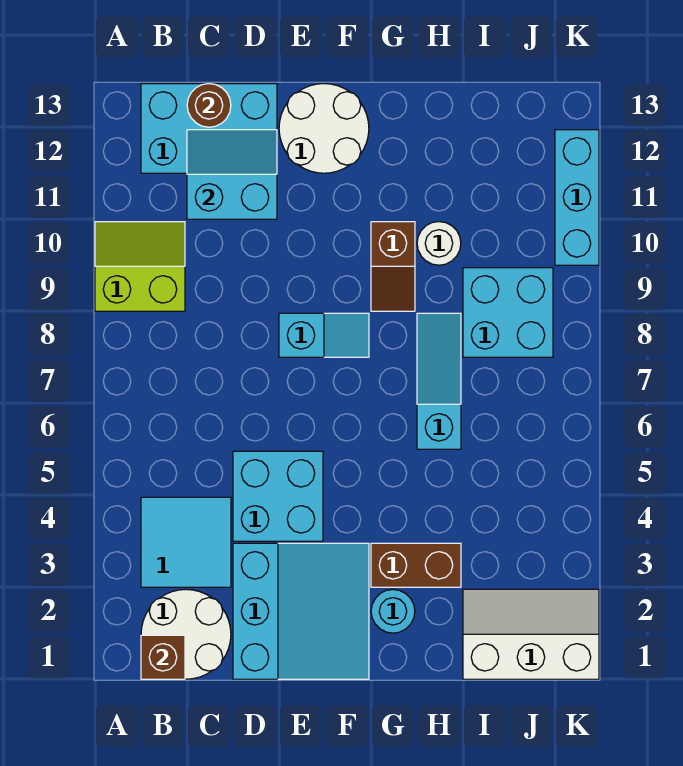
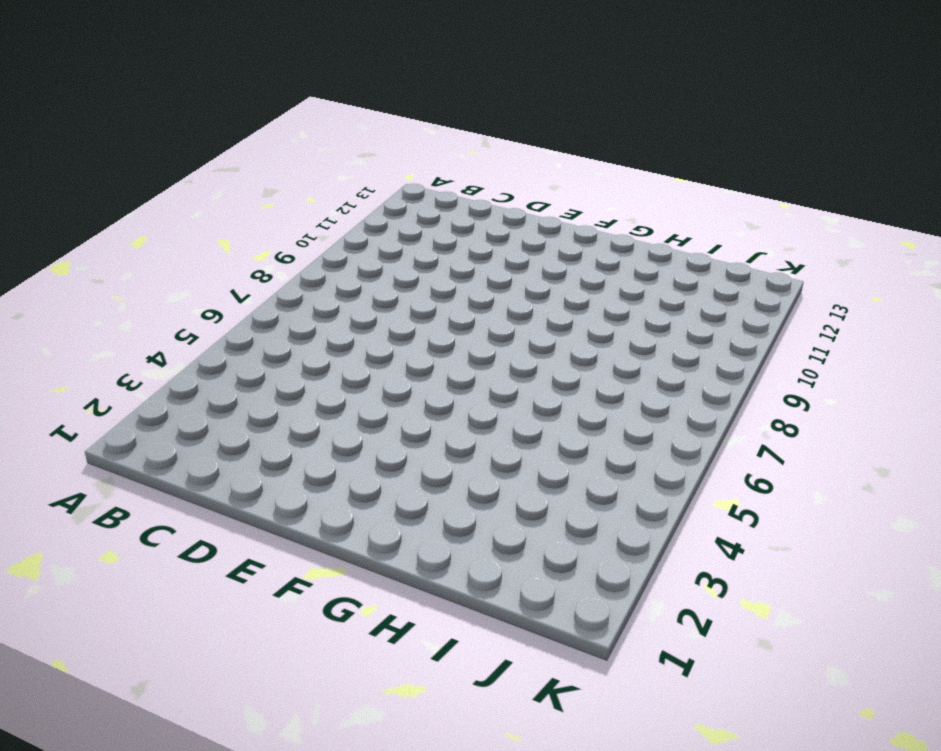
none -> lime 2x2 slope [95,222,185,311]
none -> white 2x2 round brick [141,589,231,679]
none -> cyan 2x2 tile [141,497,231,587]

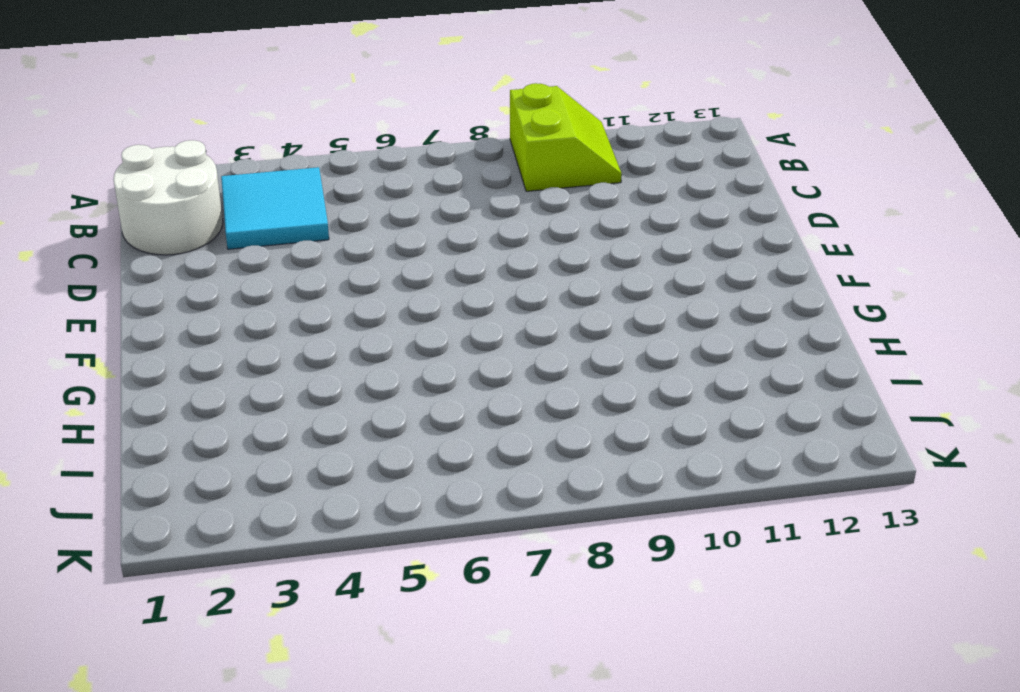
none -> cyan 2x3 brick [141,84,277,173]
none -> cyan 3x3 slope [233,543,369,679]
none -> cyan 2x2 brick [233,451,323,541]

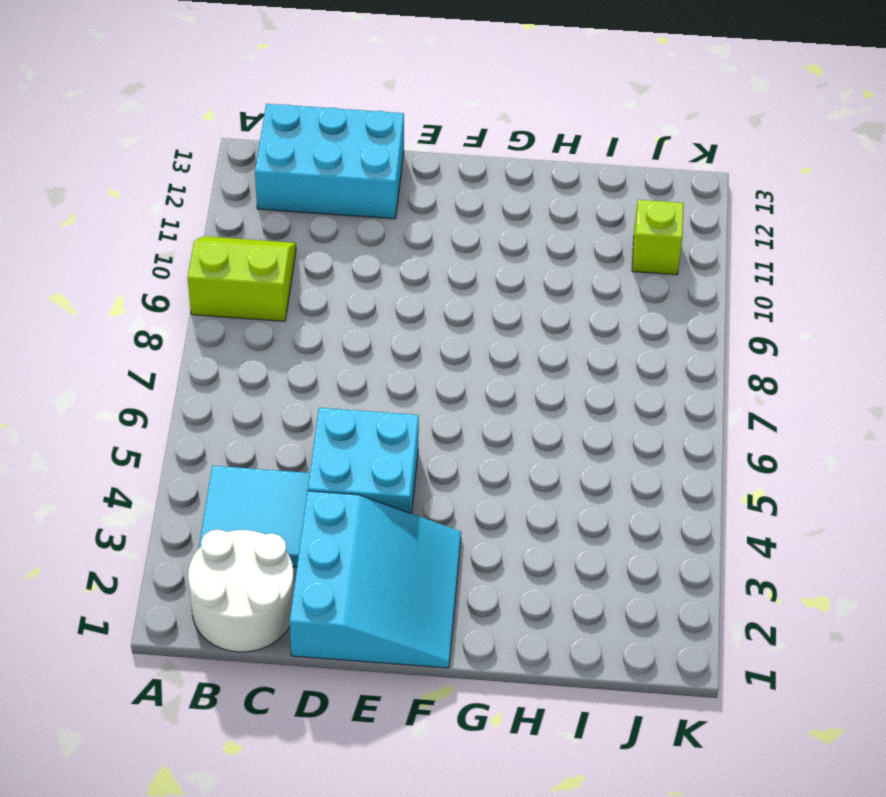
lime 1x1 brick [632,200,684,275] -> none
none -> cyan 1x2 slope [279,313,369,357]
none -> white 2x2 round brick [279,84,369,173]
none -> cyan 1x1 round brick [371,590,415,633]

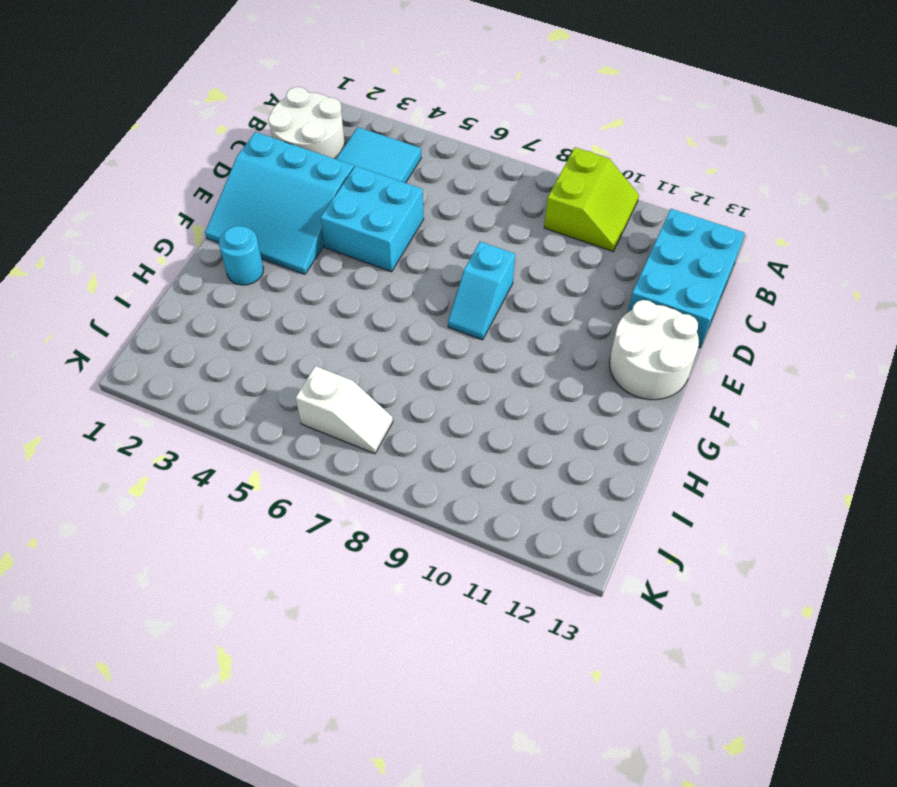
white 1x2 slope [296,366,393,454] -> none
none -> brown 1x2 brick [371,543,461,587]
none -> brown 1x2 slope [371,222,415,311]
none -> cyan 1x3 slope [417,313,461,449]

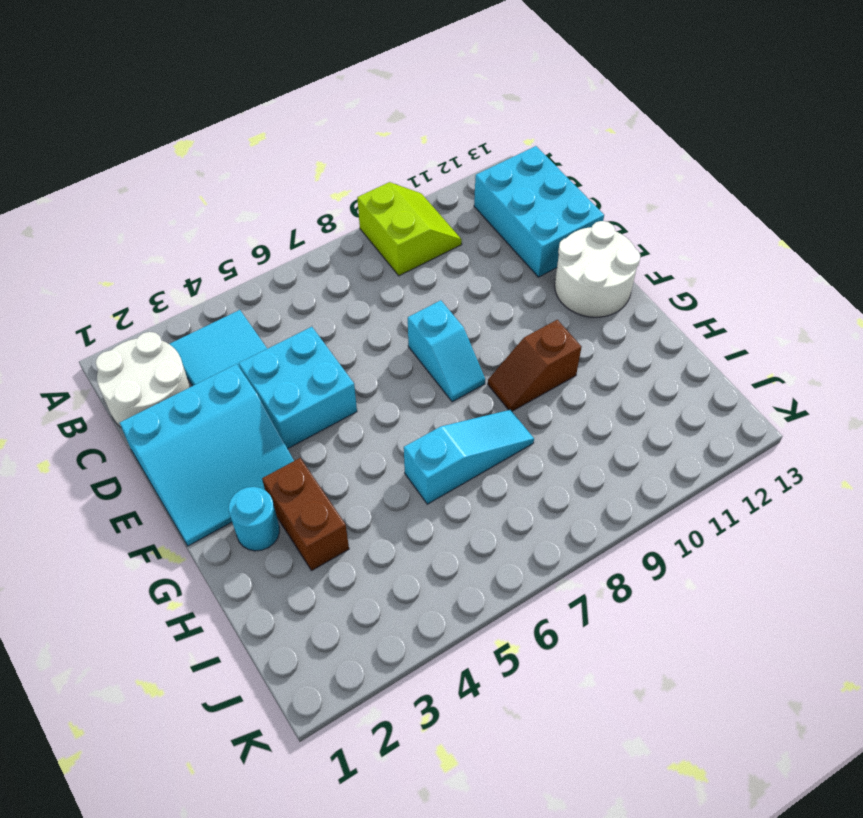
none -> white 1x1 round brick [417,222,461,265]
none -> white 2x3 slope [463,589,599,679]
none -> cyan 2x2 brick [463,268,553,357]

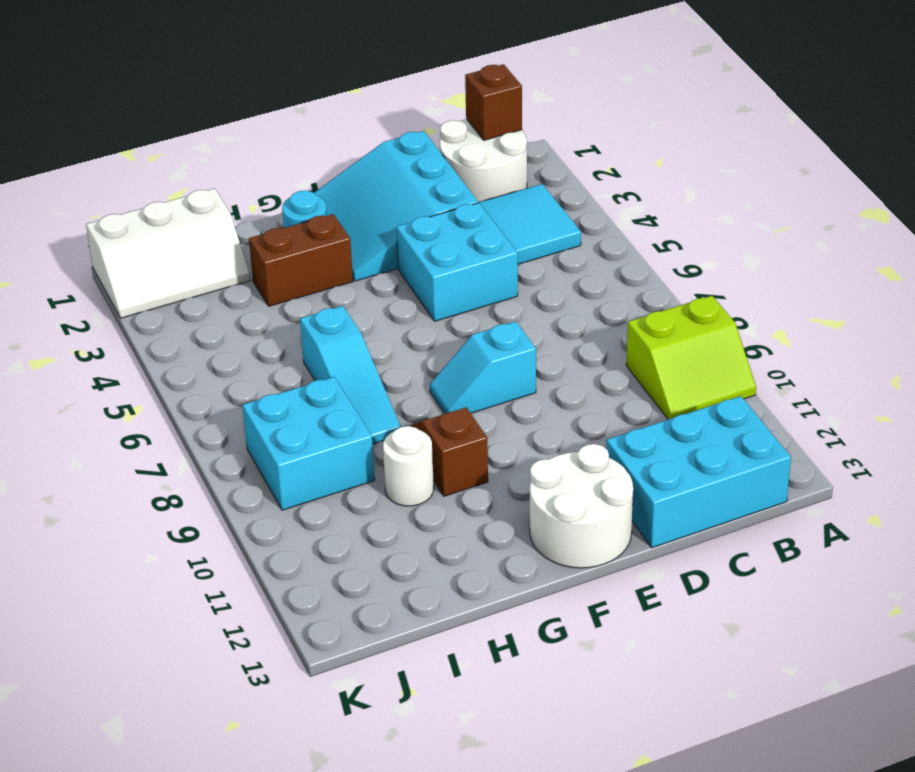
none -> cyan 1x3 brick [555,130,599,265]
none -> cyan 2x2 slope [187,130,277,219]
none -> brown 1x1 round brick [187,84,231,127]

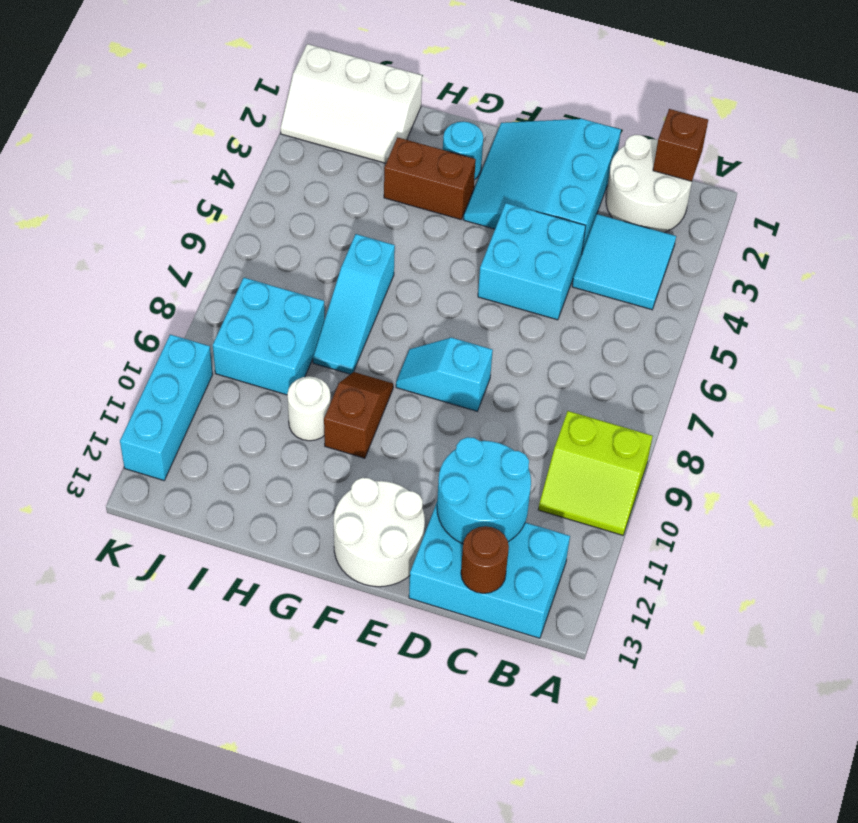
cyan 2x2 round brick [437,437,531,544] -> cyan 2x2 slope [187,130,277,219]

